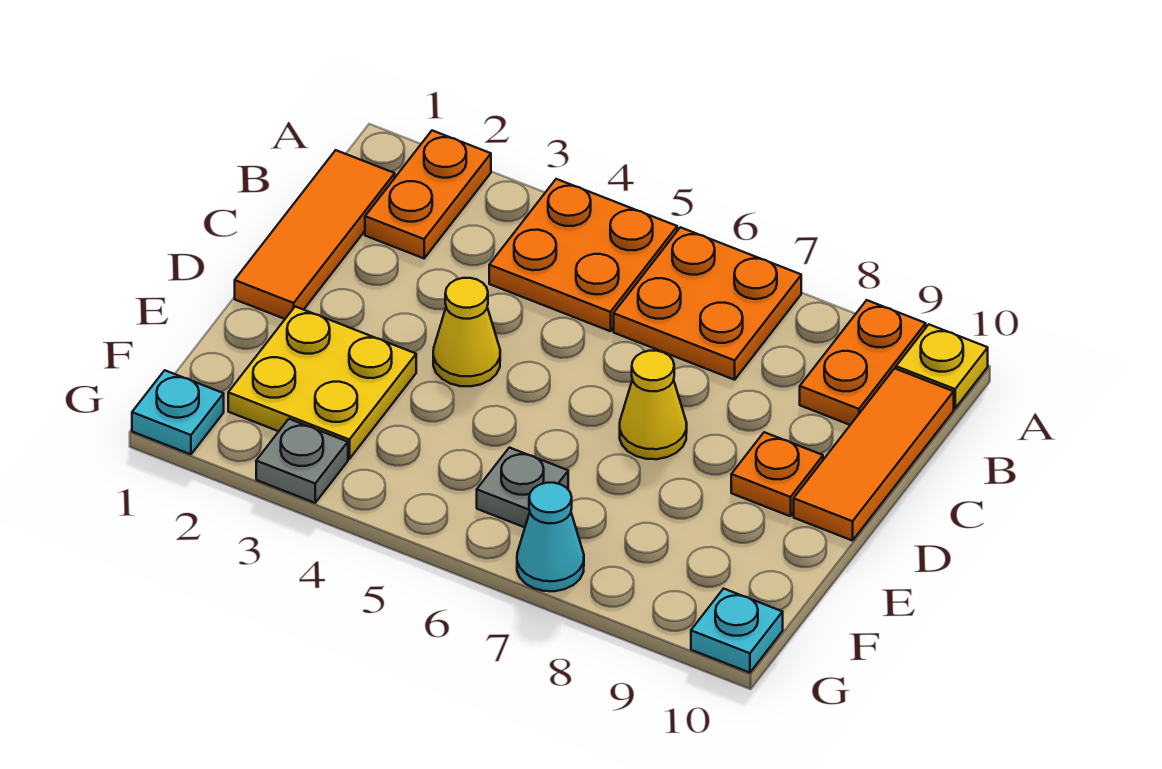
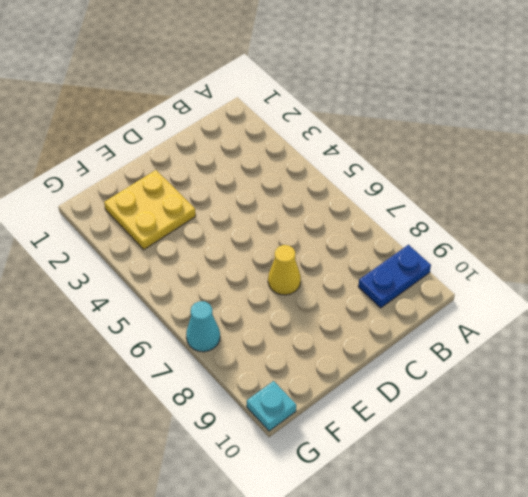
blue 1x2 plate [358,245,431,308] -> orange 1x2 plate [800,300,926,425]
none -> orange 1x2 plate [365,131,491,258]
none -> orange 2x2 plate [489,179,677,331]
none -> orange 2x2 plate [614,227,801,380]

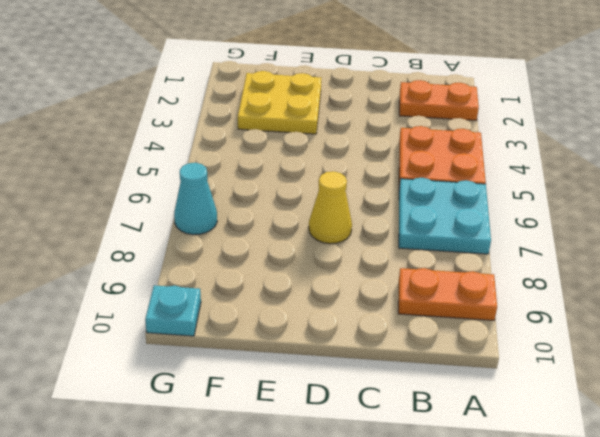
cyan 2x2 plate [399,178,491,254] -> orange 2x2 plate [614,227,801,380]
none -> yellow 1x1 plate [896,325,988,408]
none -> orange 1x3 tile [235,150,395,319]
none -> orange 1x3 tile [794,368,954,541]

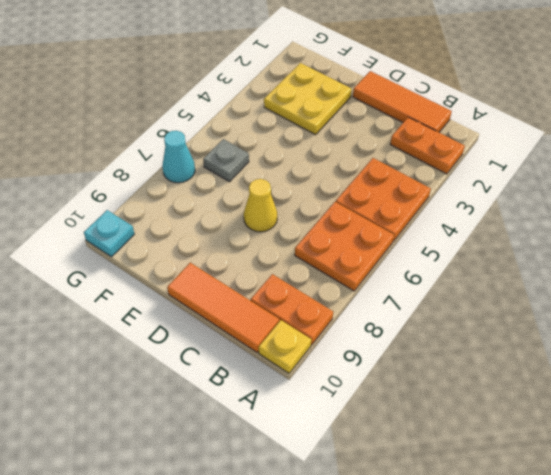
none -> yellow 1x1 cone [433,278,500,386]
none -> orange 1x1 plate [731,432,823,516]
none -> cyan 1x1 plate [132,370,224,454]

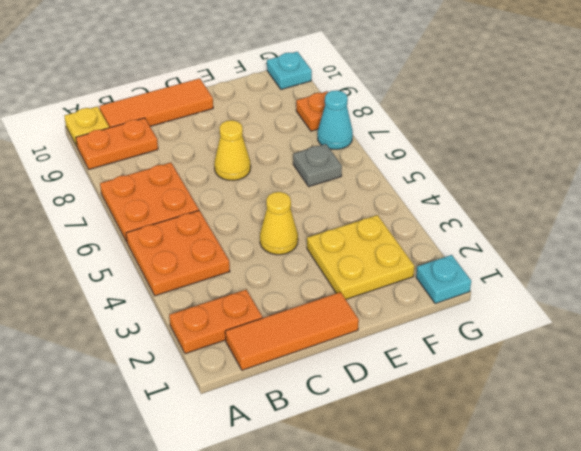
orange 1x1 plate [296,91,328,131] -> orange 1x1 plate moved to [731,432,823,516]
none -> grey 1x1 plate [256,419,348,503]

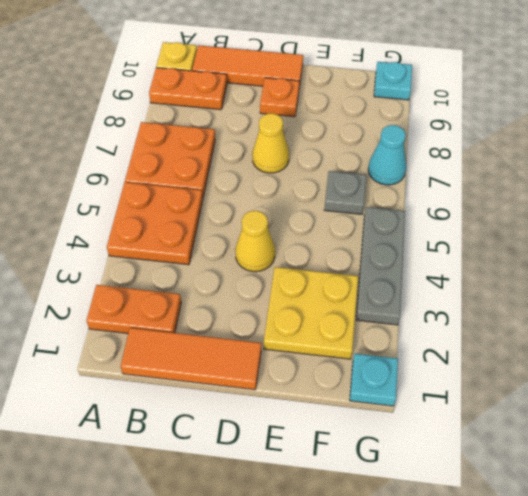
grey 1x3 plate [356,207,405,325] -> grey 1x1 plate [256,419,348,503]

